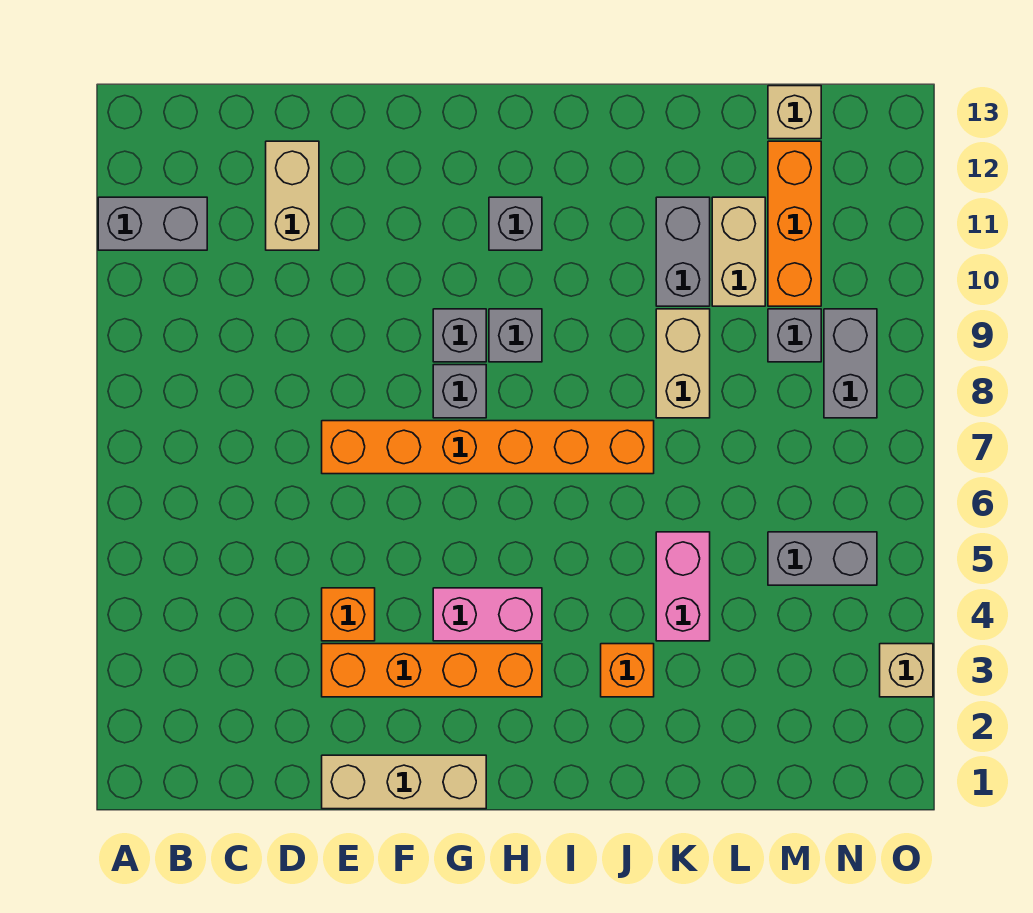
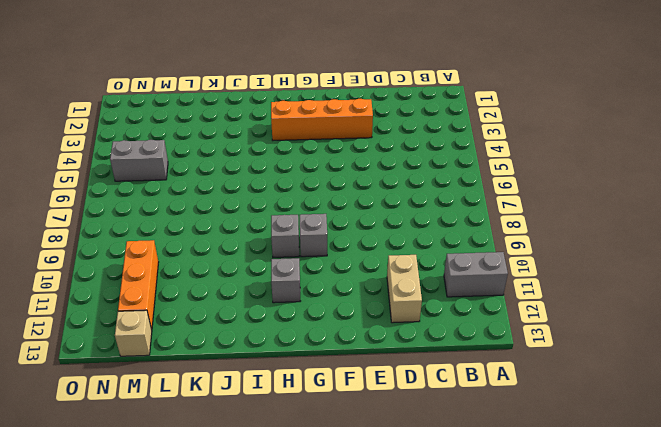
none -> tan 1x3 brick [322,755,486,809]
none -> orange 1x1 brick [322,588,375,641]
none -> orange 1x6 brick [322,421,654,474]

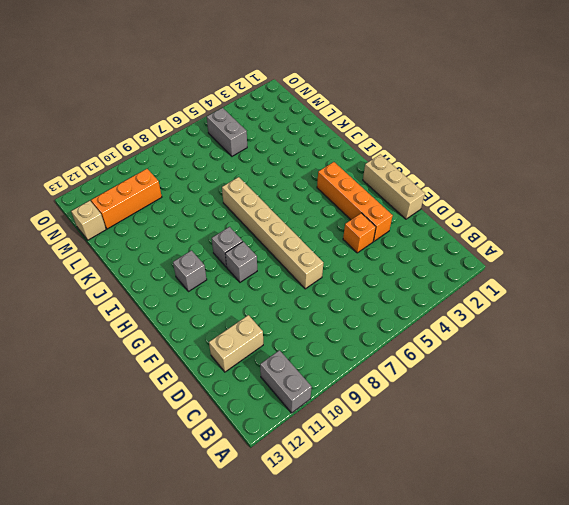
tan 1x6 brick [222,177,323,289] -> orange 1x6 brick [322,421,654,474]
none -> pink 1x2 brick [433,588,542,641]
none -> grey 1x1 brick [433,365,486,418]
none -> orange 1x1 brick [601,644,654,697]

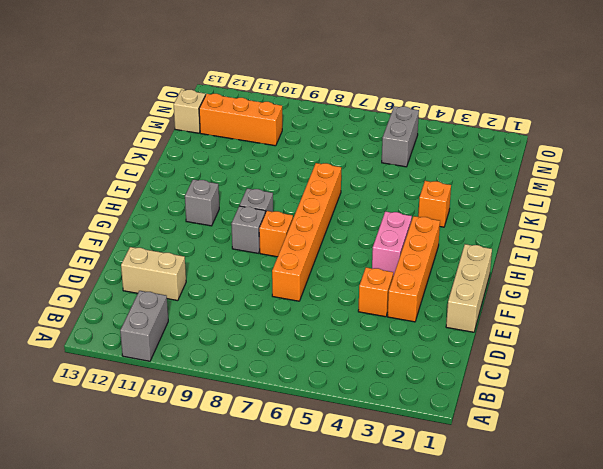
orange 1x1 brick [259,211,293,257] -> grey 1x1 brick [433,365,486,418]
none -> pink 1x2 brick [656,532,710,641]
none -> tan 1x2 brick [656,309,710,418]
none -> grey 1x2 brick [656,197,710,306]

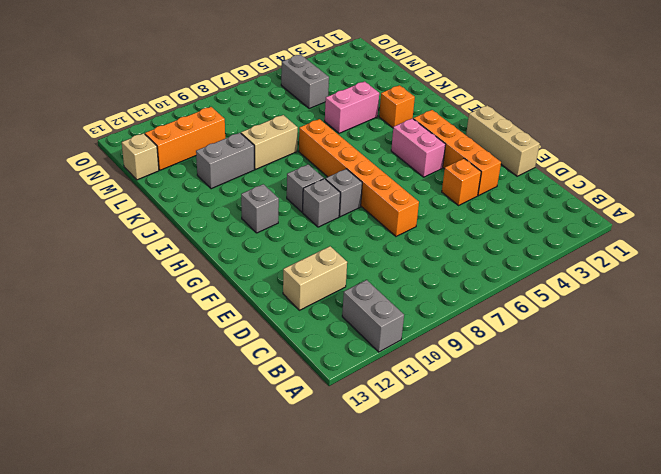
none -> tan 1x2 brick [712,197,765,306]
none -> grey 1x1 brick [768,309,821,362]
none -> grey 1x2 brick [824,309,877,418]

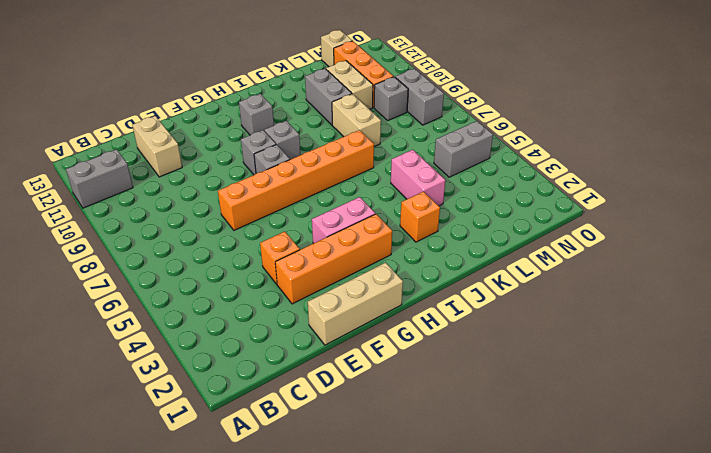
none -> tan 1x1 brick [880,644,933,697]

